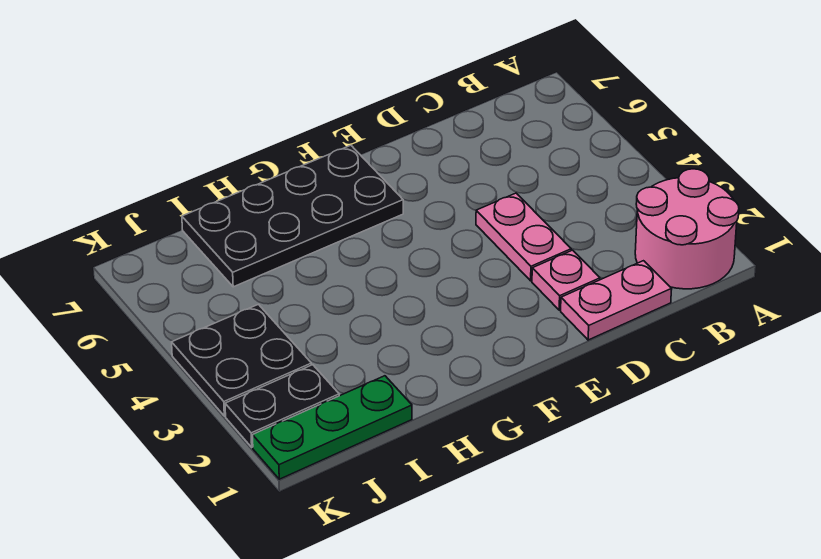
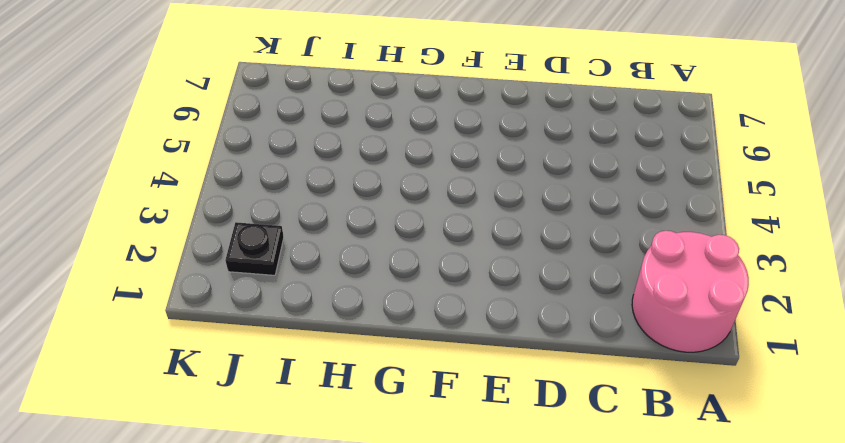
black 1x1 plate [225,222,284,275] -> black 1x2 plate [225,365,339,447]
none -> pink 1x2 plate [561,261,672,340]
none -> pink 1x1 plate [532,250,600,310]

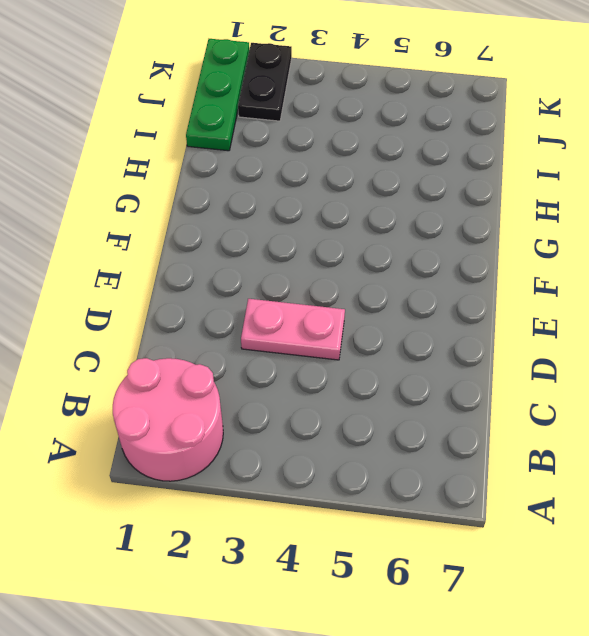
none -> pink 1x2 plate [561,261,672,340]
none -> pink 1x1 plate [532,250,600,310]

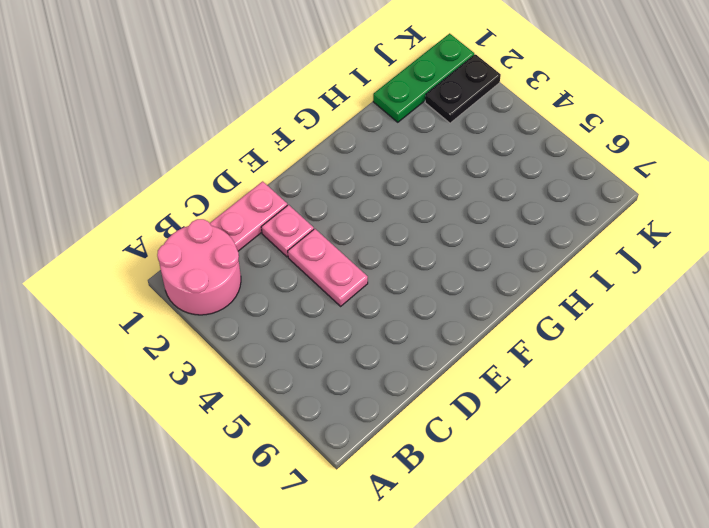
none -> black 2x4 plate [182,145,403,287]
none -> black 2x2 plate [172,304,311,416]

